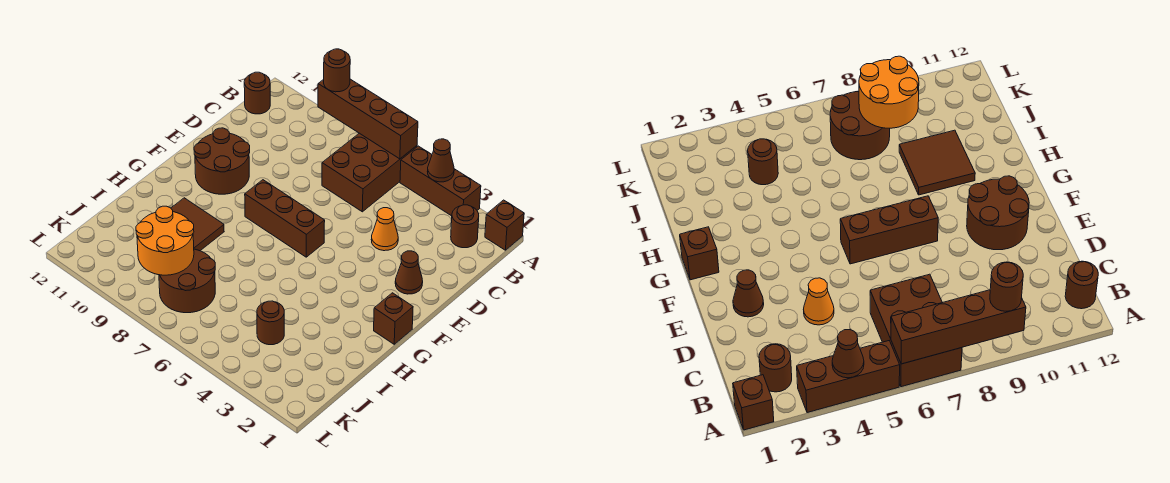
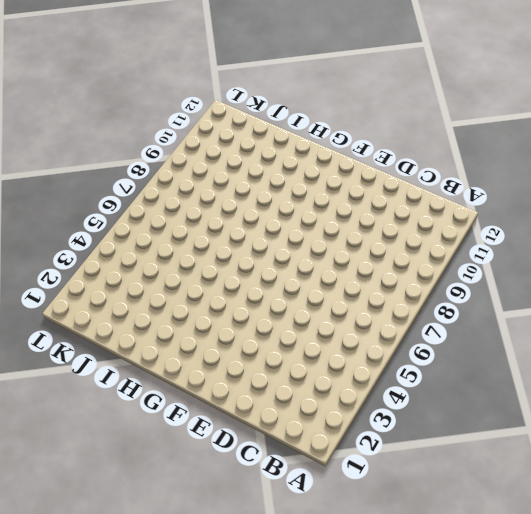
none -> brown 1x1 brick [485,200,524,250]
none -> brown 1x3 brick [400,146,481,216]
none -> brown 2x3 brick [322,133,417,212]

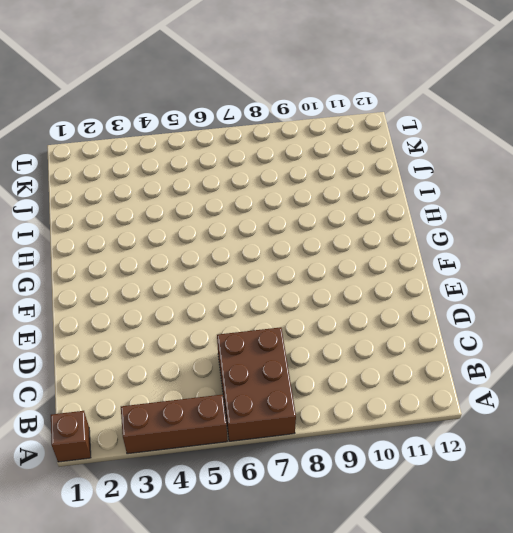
none -> brown 1x1 round brick [451,205,479,248]
none -> brown 1x1 round brick [244,72,270,114]
none -> orange 1x1 cone [371,208,398,251]

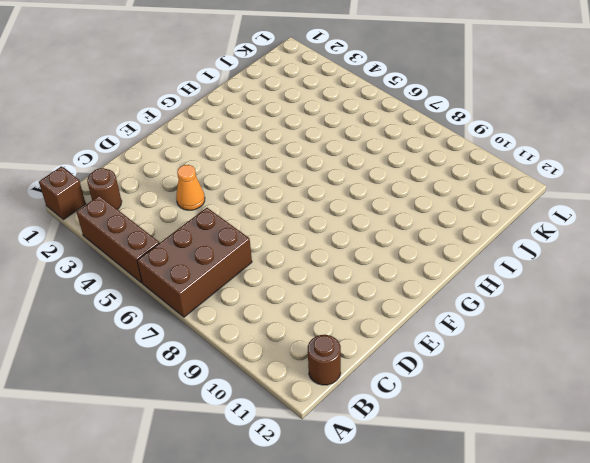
none -> brown 1x1 cone [395,251,423,294]
none -> brown 2x2 round brick [194,128,250,194]
none -> brown 1x3 brick [245,180,325,257]

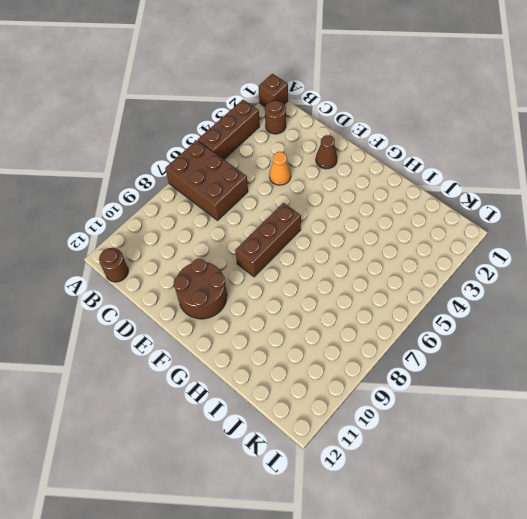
none -> brown 1x1 brick [374,293,413,344]
none -> brown 2x2 tile [171,198,224,251]
none -> brown 1x1 round brick [257,301,284,345]

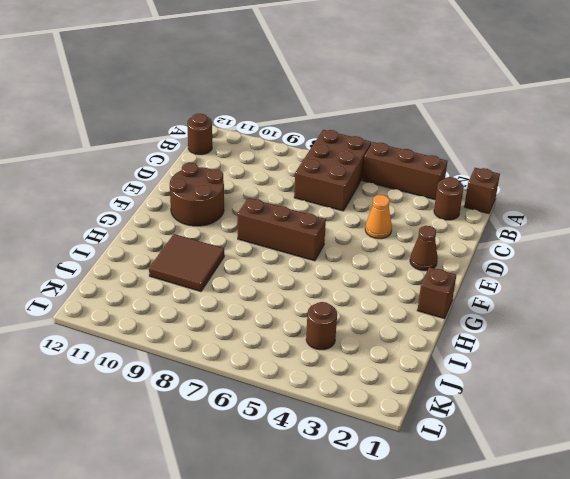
none -> brown 2x2 round brick [159,249,215,313]
none -> brown 1x1 cone [427,139,454,182]
none -> brown 1x4 brick [318,79,418,159]

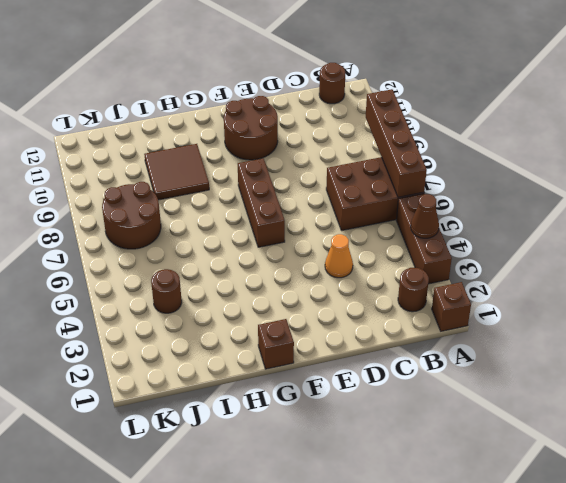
none -> brown 1x1 cone [395,251,423,294]
none -> orange 2x2 round brick [136,206,194,275]
none -> brown 1x1 round brick [324,49,350,92]

